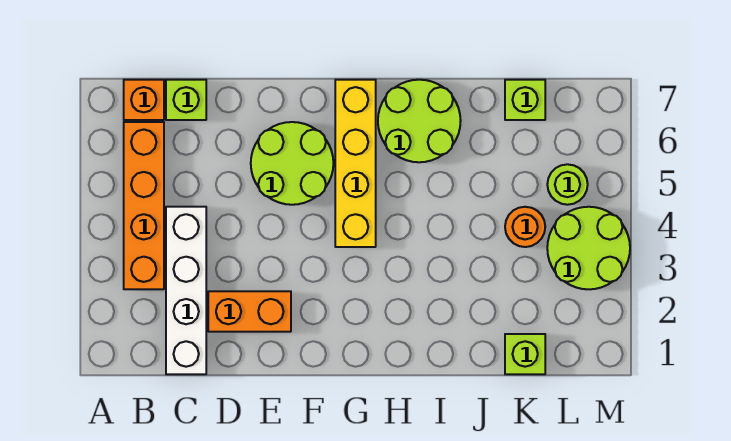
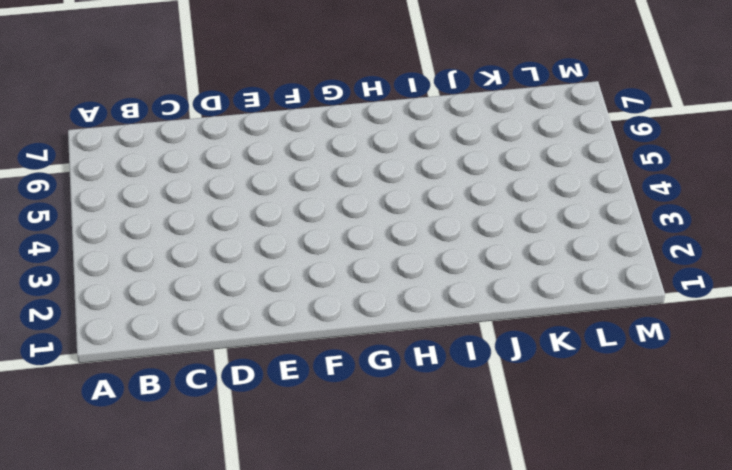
none -> orange 1x4 brick [124,122,164,289]
none -> orange 1x1 brick [124,80,164,120]
none -> white 1x4 brick [166,207,206,374]

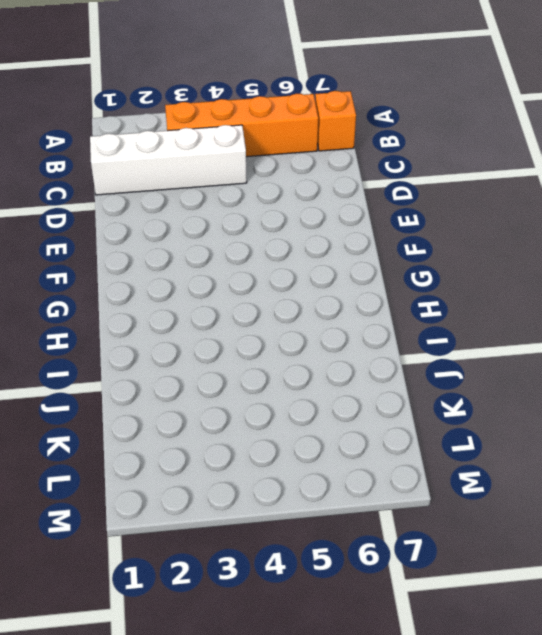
none -> lime 1x1 brick [166,80,206,120]
none -> orange 1x2 brick [208,291,291,332]
none -> lime 2x2 round brick [251,122,333,205]

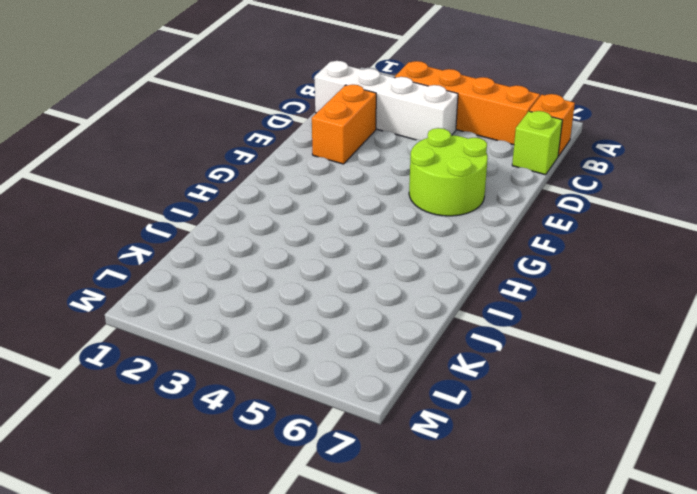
none -> yellow 1x4 brick [335,80,376,247]
none -> lime 2x2 round brick [378,80,461,162]
none -> lime 1x1 brick [505,334,545,374]

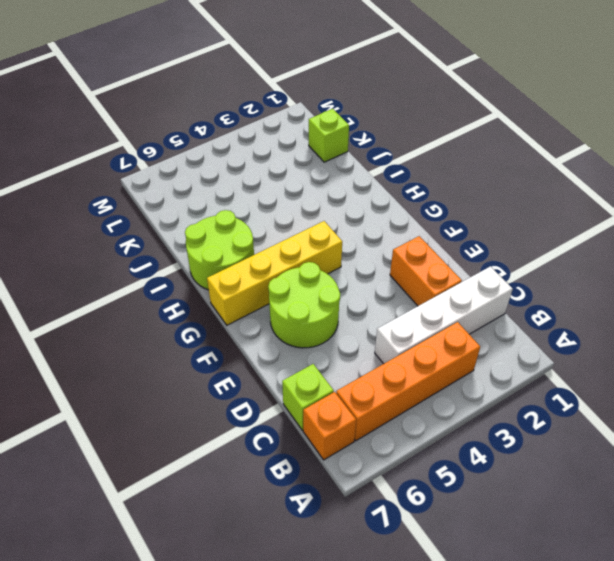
none -> orange 1x1 round brick [505,207,545,247]
none -> lime 1x1 brick [505,80,545,120]
none -> lime 2x2 round brick [547,207,630,289]

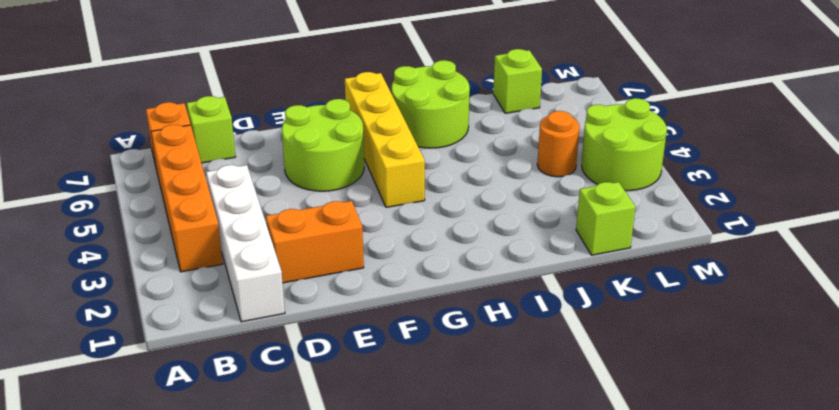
none -> lime 1x1 round brick [547,164,588,205]

